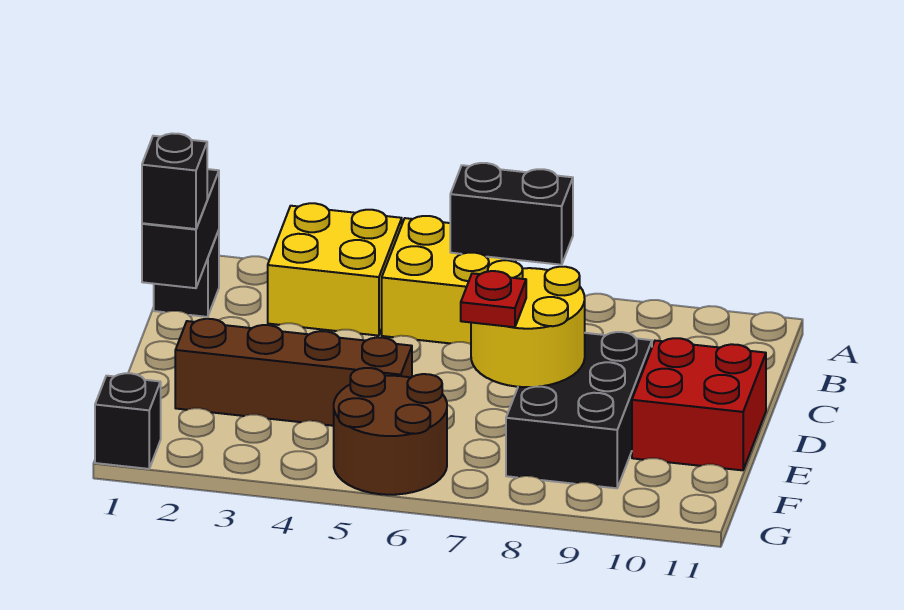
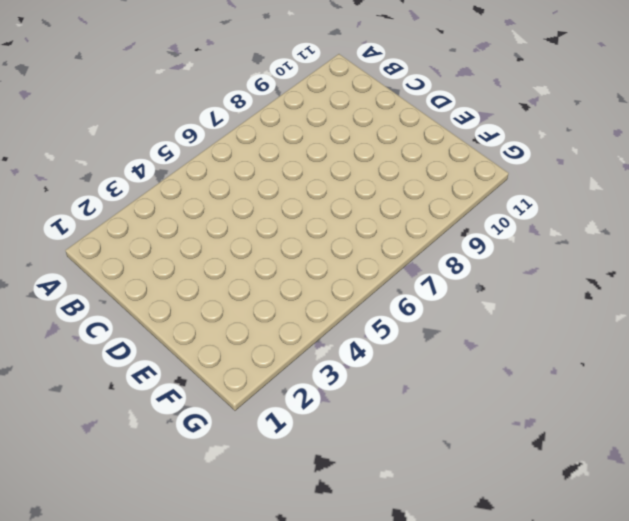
none -> yellow 2x2 brick [268,203,402,336]
none -> yellow 2x2 brick [382,216,516,344]
none -> black 1x1 brick [154,230,219,317]

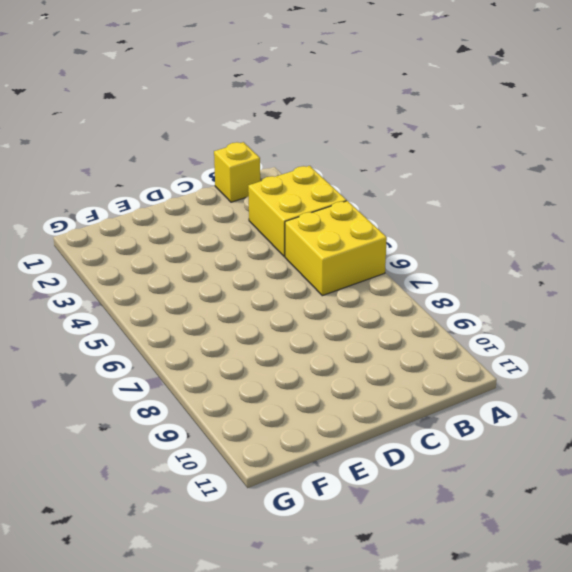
yellow 1x1 brick [214,142,260,202] -> black 1x1 brick [154,230,219,317]
none -> black 2x3 brick [506,332,652,488]
none -> red 2x2 brick [632,338,766,470]
none -> brown 1x4 brick [175,319,412,426]

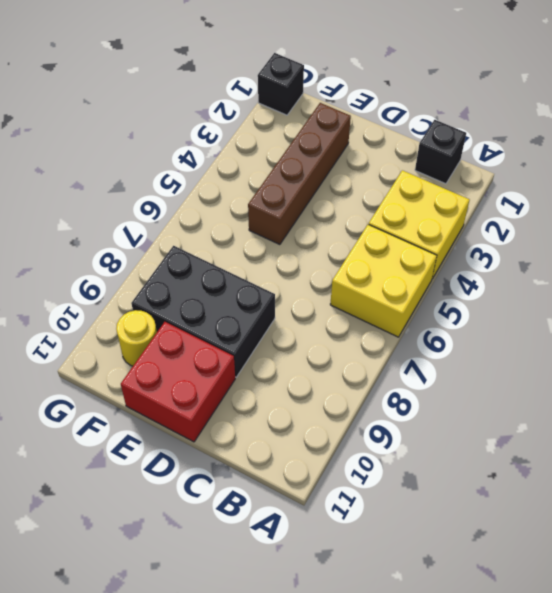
yellow 1x1 round brick [116,310,157,366] -> none
none -> brown 2x2 round brick [334,368,447,495]
none -> black 1x2 brick [450,163,573,265]
none -> black 1x2 brick [142,169,219,288]

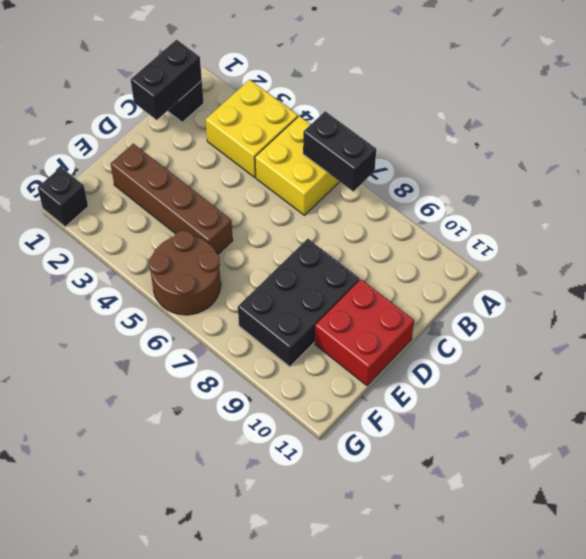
none -> yellow 2x2 round brick [471,260,585,387]
none -> black 1x1 brick [142,133,207,229]
none -> red 1x1 plate [461,271,526,327]

